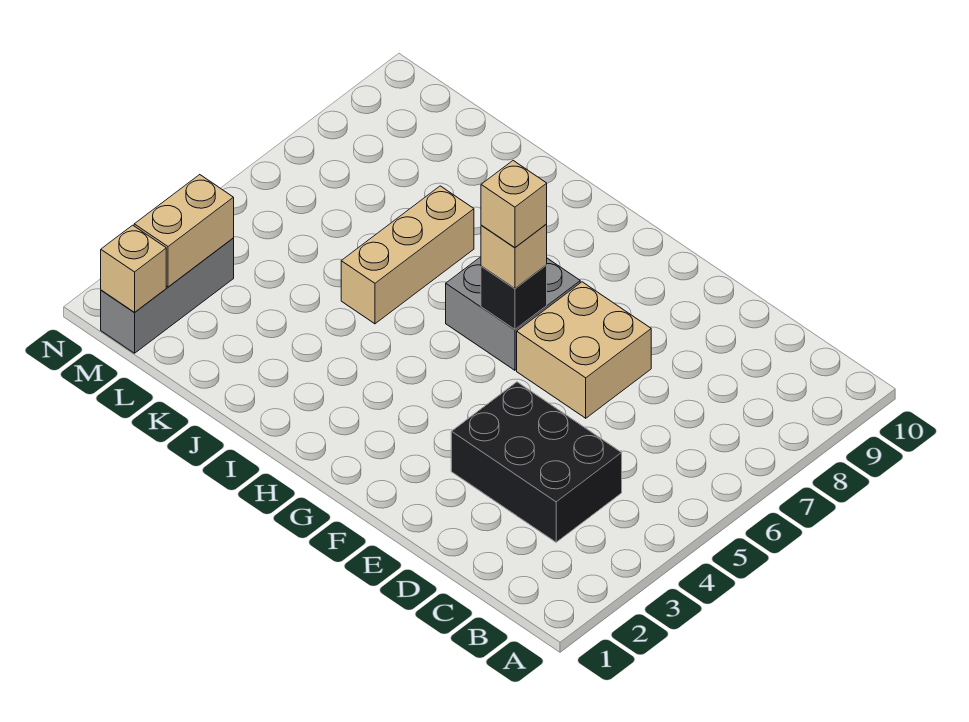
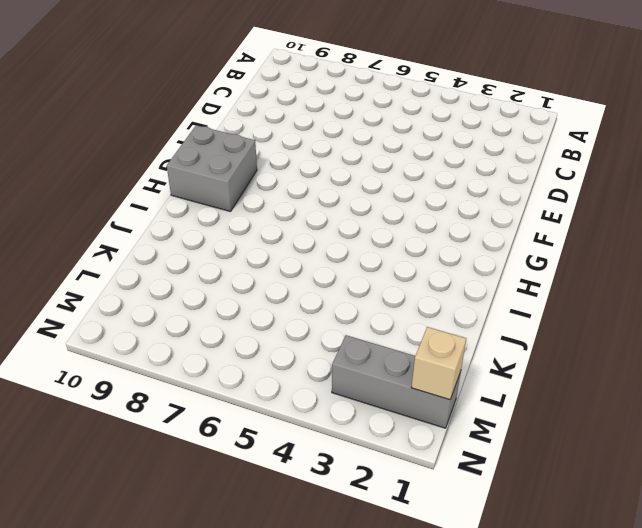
grey 2x2 brick [167,125,257,212] -> grey 2x2 brick moved to [446,257,580,370]
none -> black 2x3 brick [451,382,622,542]
none -> tan 2x2 brick [517,282,651,418]

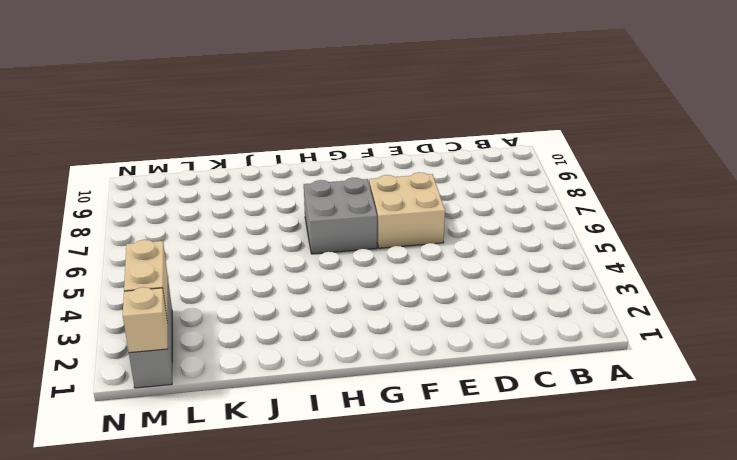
none -> black 2x3 brick [451,382,622,542]
none -> tan 1x3 brick [341,186,474,324]

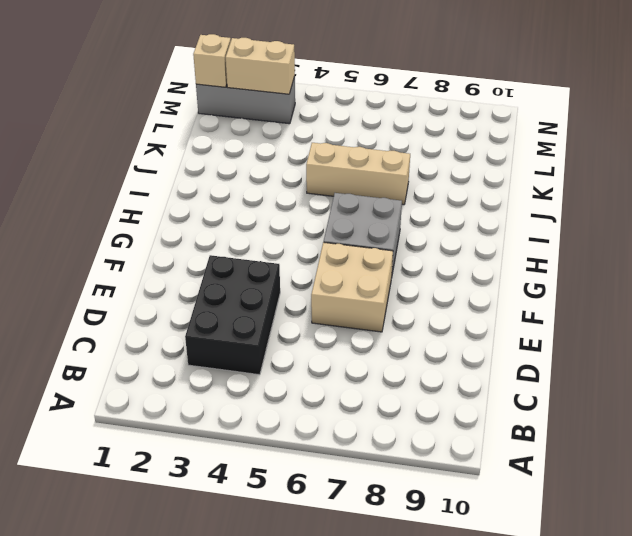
none -> black 1x1 brick [481,265,547,329]
none -> tan 1x1 brick [481,224,547,288]

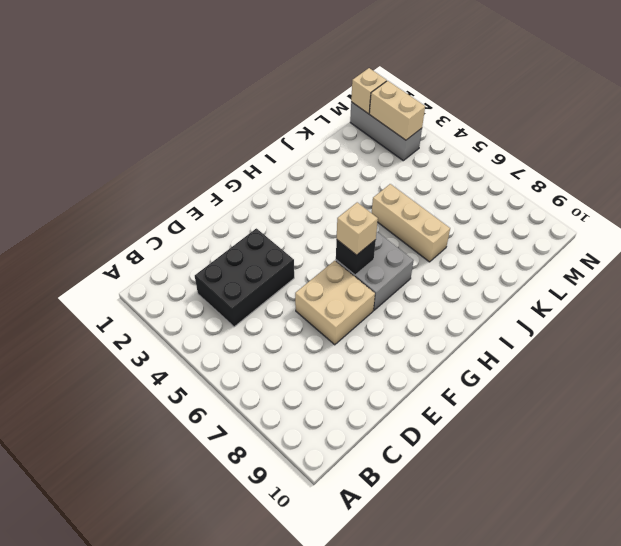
none -> tan 1x1 brick [481,161,547,248]

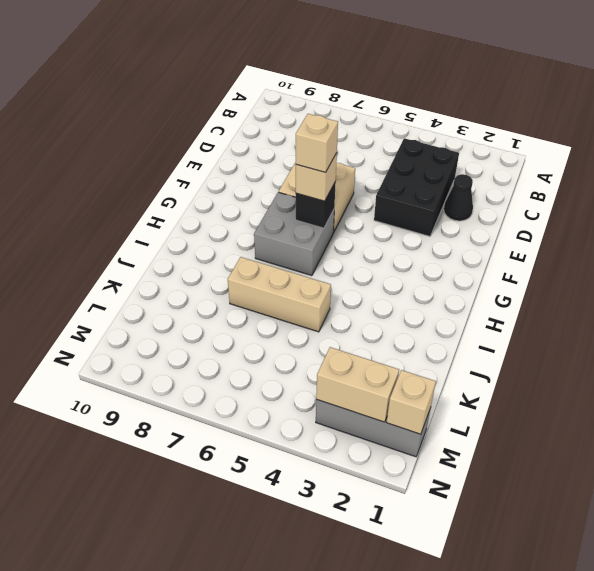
black 1x1 cone [444,174,473,221] -> none

